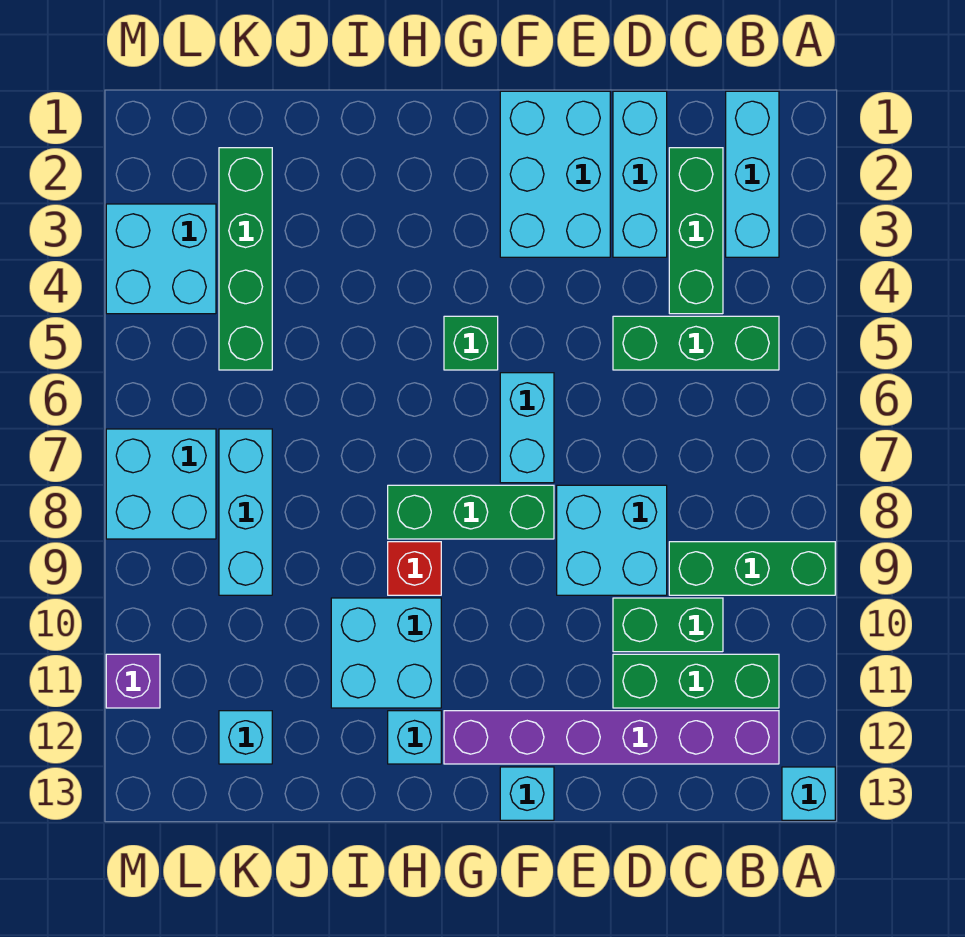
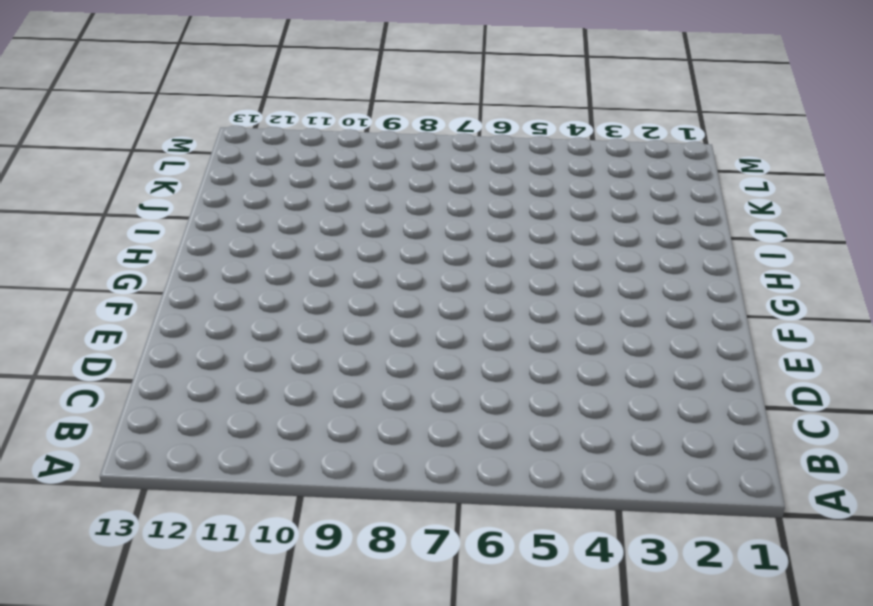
none -> green 1x3 brick [669,542,835,595]
none -> cyan 1x1 brick [782,767,835,820]
none -> cyan 1x3 brick [726,91,779,257]

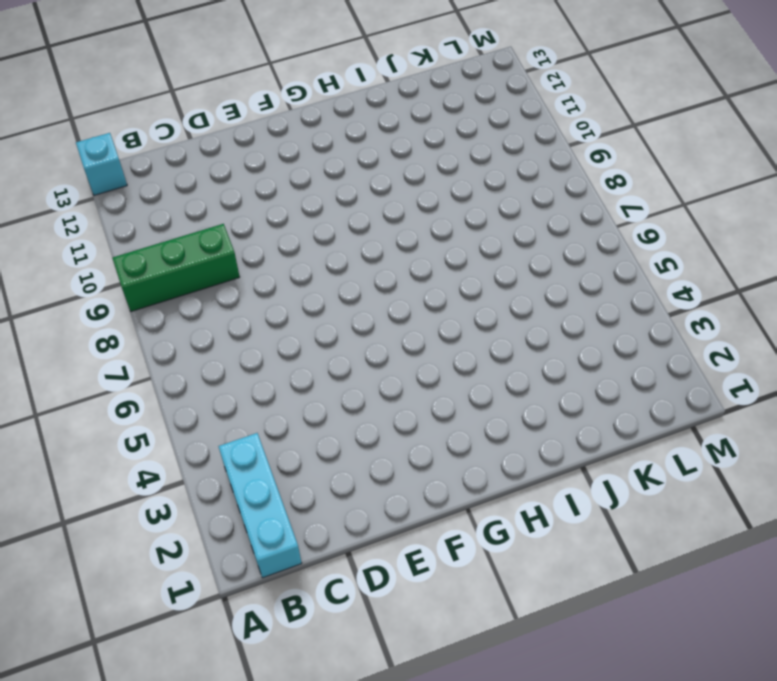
none -> green 1x3 brick [613,316,779,370]
none -> green 1x3 brick [613,654,779,708]
none -> purple 1x6 brick [444,711,779,764]

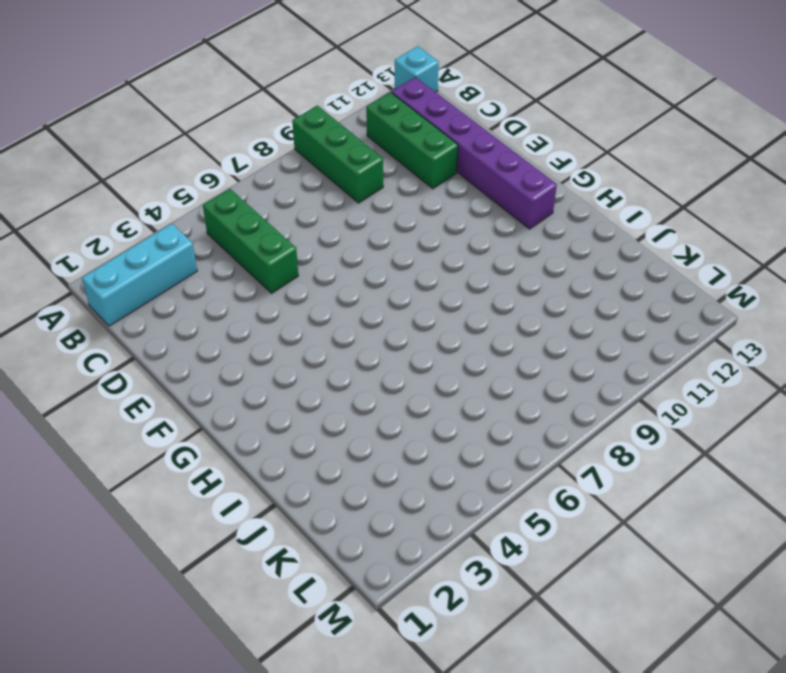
none -> green 1x3 brick [669,148,723,314]
none -> green 1x2 brick [613,598,723,652]
none -> cyan 1x3 brick [613,91,667,257]

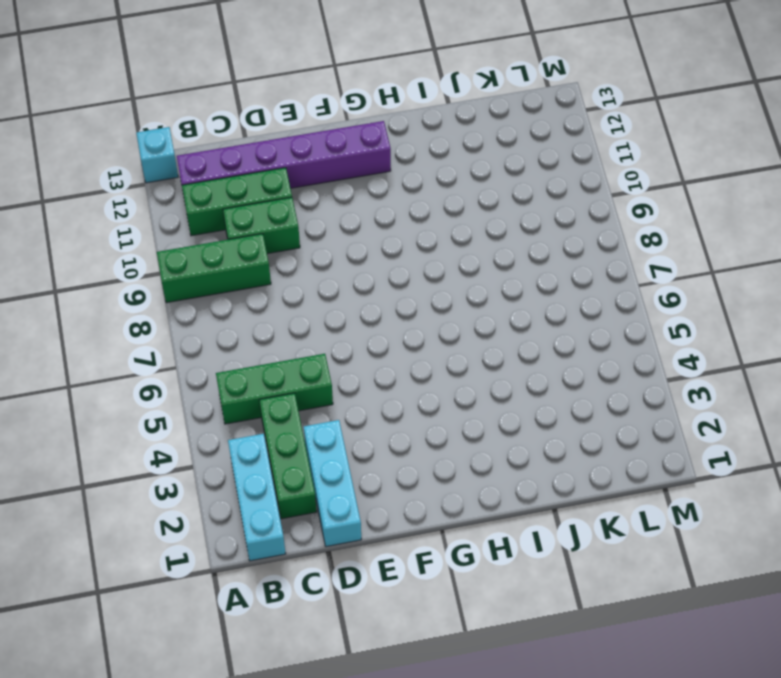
none -> cyan 2x2 brick [557,485,667,595]
none -> cyan 2x3 brick [500,91,610,257]
none -> cyan 1x2 brick [500,373,554,483]

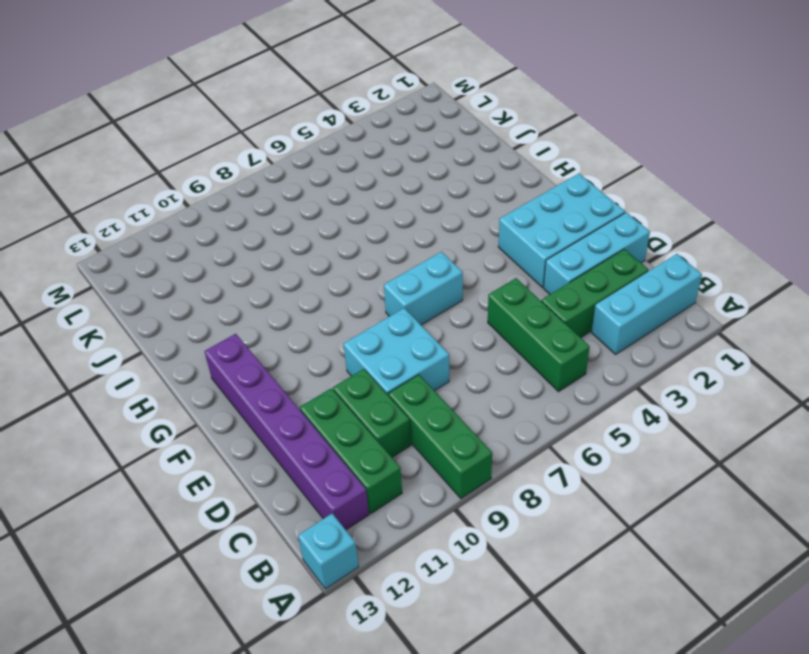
none -> green 1x3 brick [388,485,554,539]
none -> cyan 1x1 brick [500,767,554,820]
none -> green 1x1 brick [444,316,498,370]

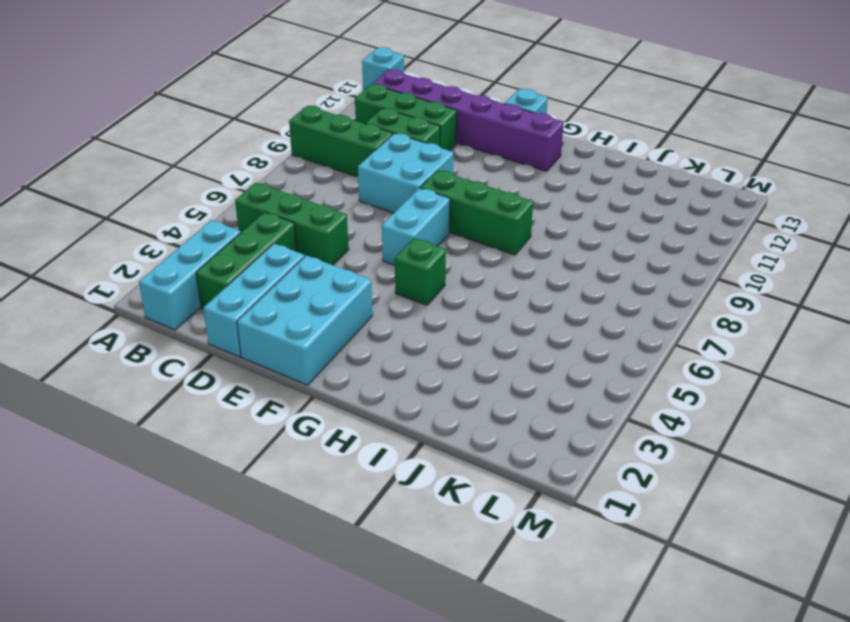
none -> red 1x1 brick [388,542,441,595]
none -> cyan 2x2 brick [331,598,441,708]
none -> cyan 1x1 brick [388,711,441,764]

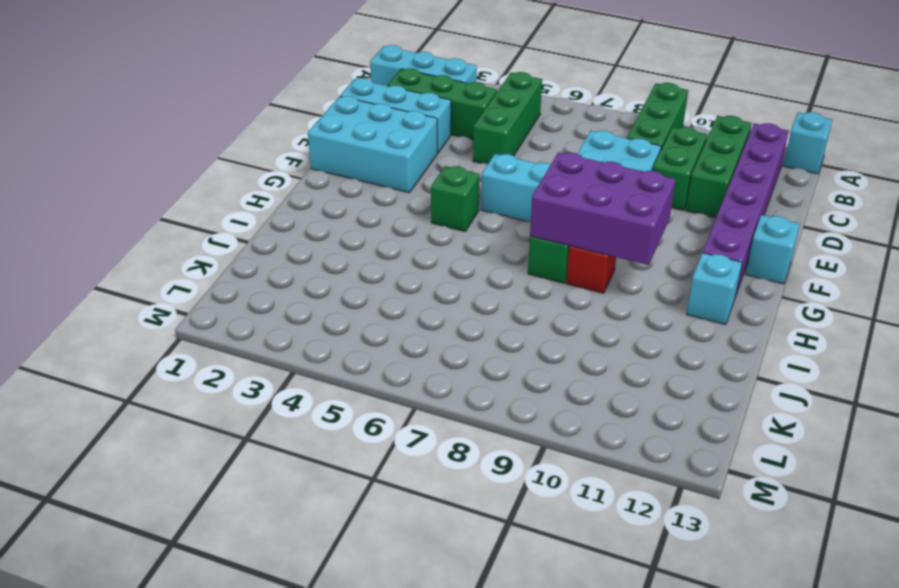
purple 2x3 brick [530,152,676,265] -> none
none -> cyan 2x2 brick [331,598,441,708]
none -> green 1x4 brick [219,148,272,370]
none -> cyan 1x3 brick [219,429,272,595]

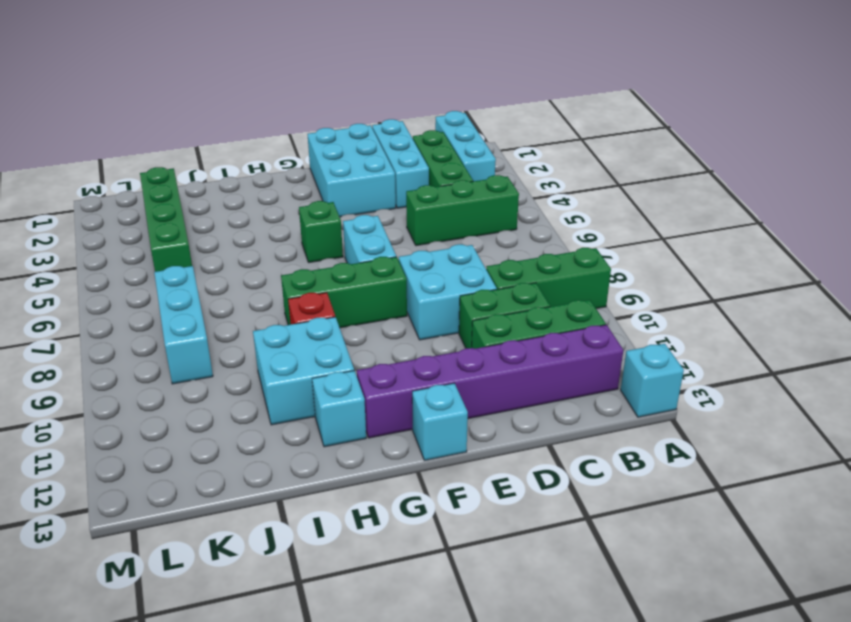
none -> cyan 1x1 brick [219,711,272,764]
none -> cyan 2x2 brick [106,204,216,314]
none -> cyan 2x2 brick [106,429,216,539]

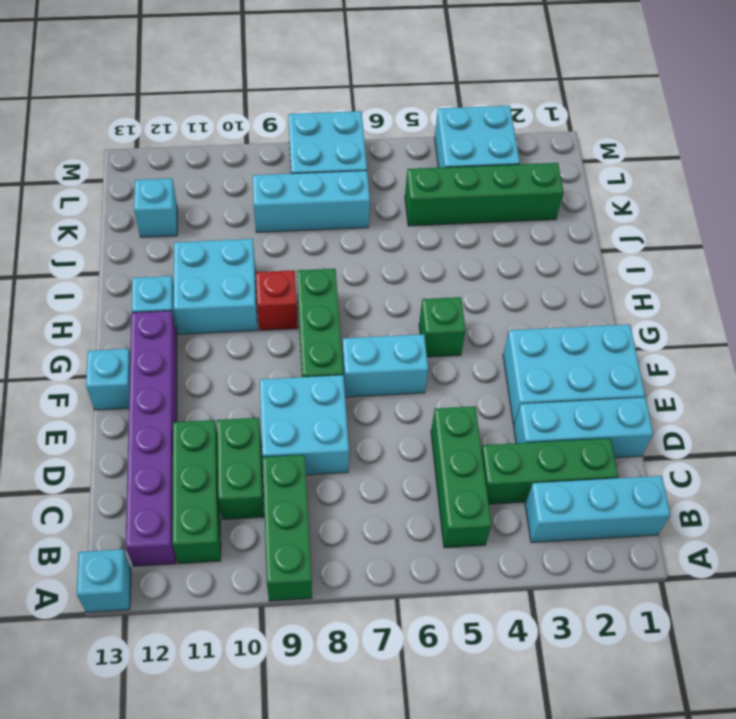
none -> purple 1x1 brick [106,654,160,708]

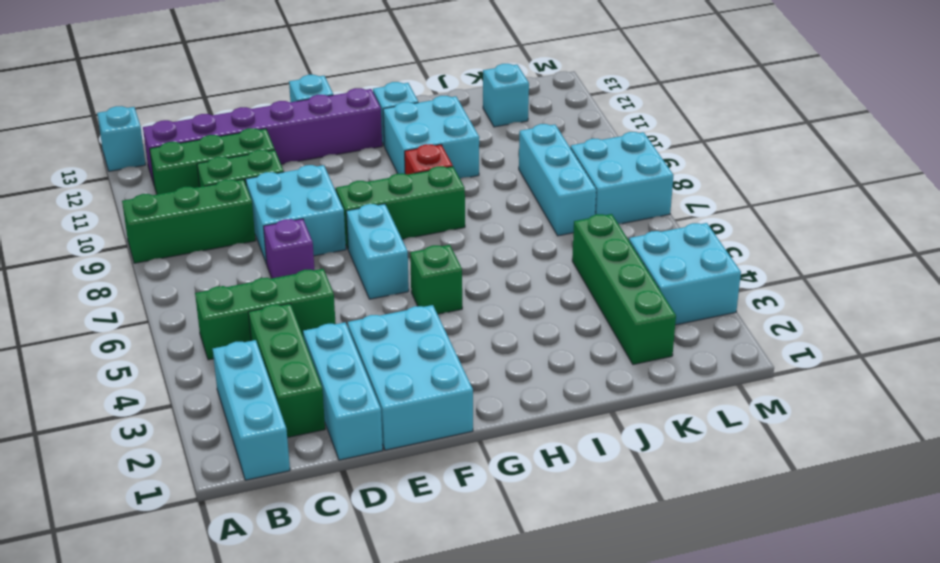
purple 1x1 brick [264,219,315,278] -> purple 1x1 brick moved to [106,654,160,708]

